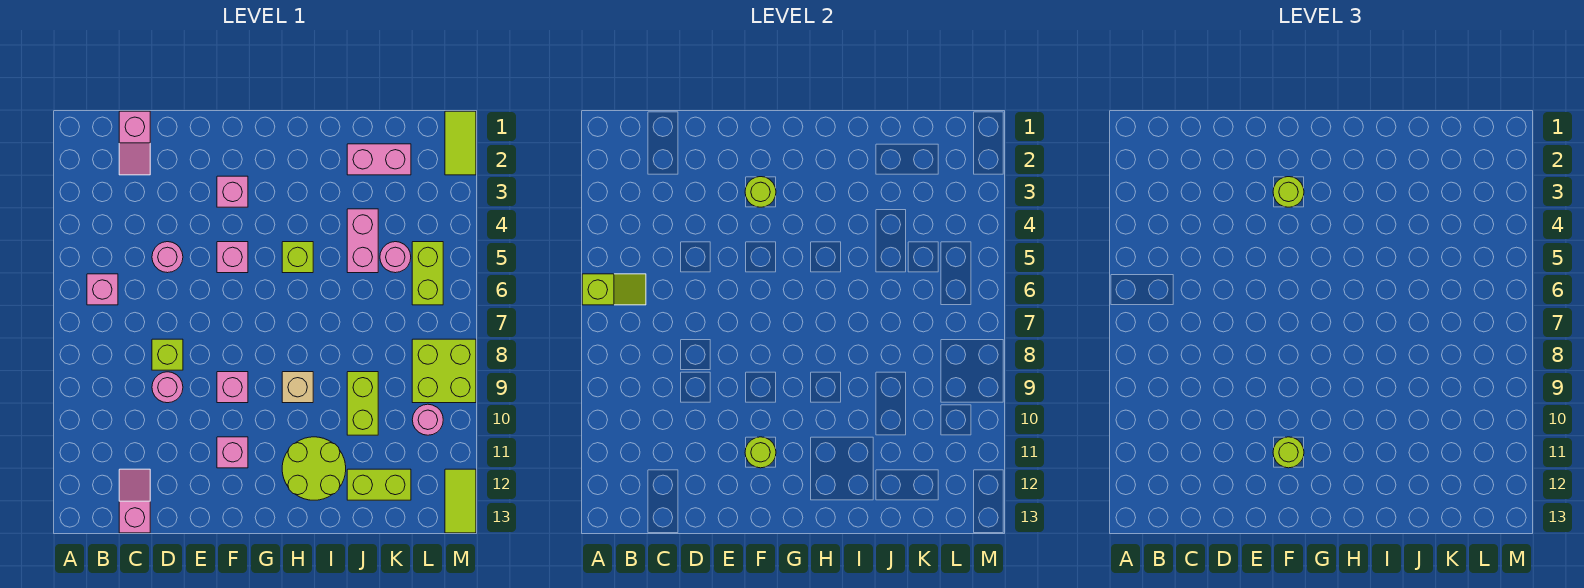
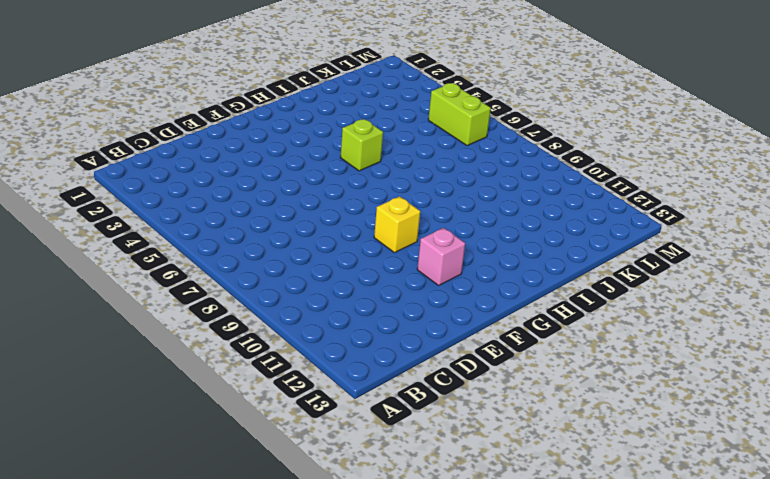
yellow 1x1 brick [374,196,420,253] -> pink 1x1 brick [217,372,248,403]
none -> pink 1x1 brick [87,274,118,305]
none -> pink 1x2 slope [119,111,150,175]
none -> pink 1x2 slope [119,469,150,533]

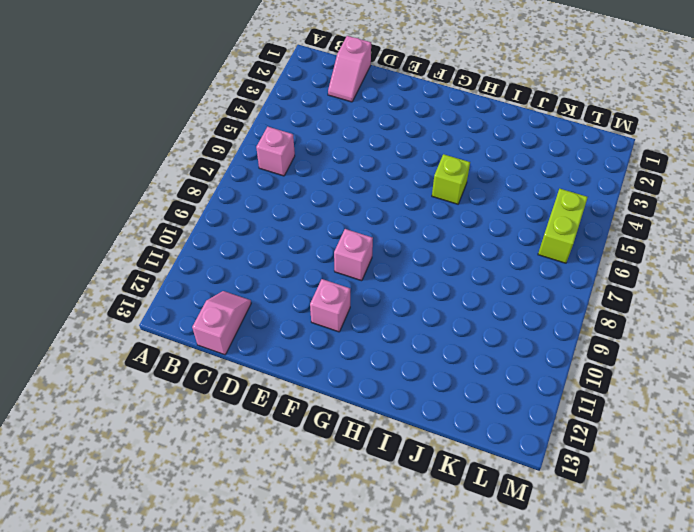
none -> pink 1x1 round brick [152,242,183,273]
none -> lime 1x1 brick [152,339,183,370]
none -> pink 1x1 round brick [152,372,183,403]

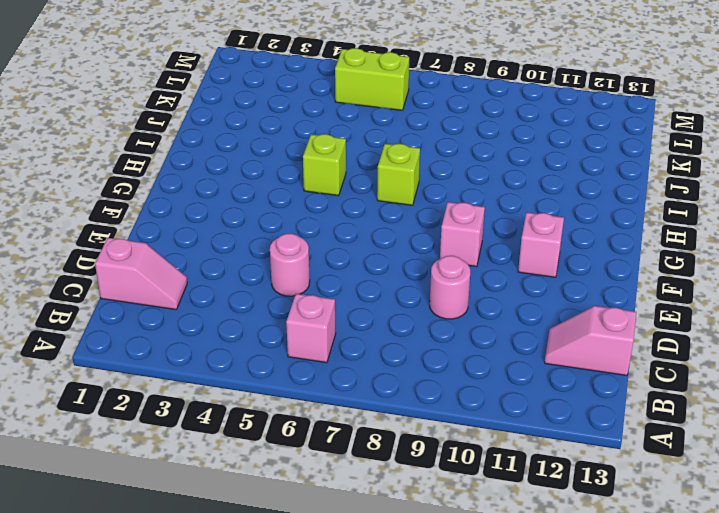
lime 1x1 brick [377,144,420,205] -> lime 1x1 brick moved to [152,339,183,370]
none -> pink 1x1 brick [217,176,248,207]
none -> pink 1x1 brick [217,242,248,273]
none -> tan 1x1 brick [282,372,313,403]

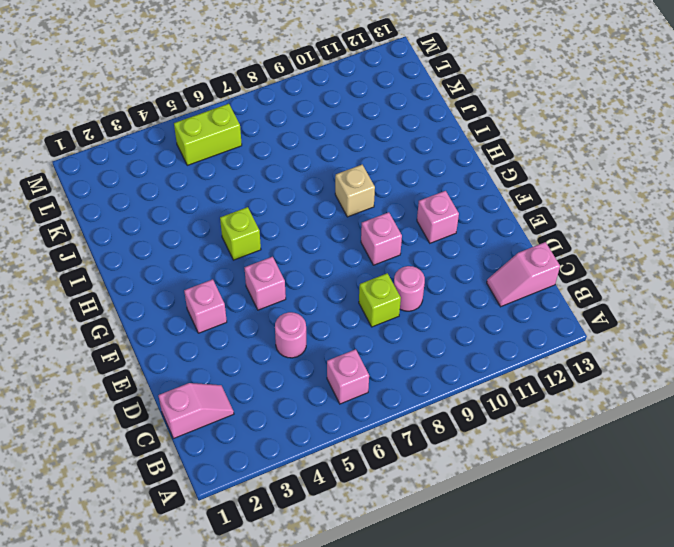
none -> lime 2x2 round brick [282,437,346,500]
none -> pink 1x2 brick [347,144,411,175]
none -> pink 1x2 brick [347,209,378,273]

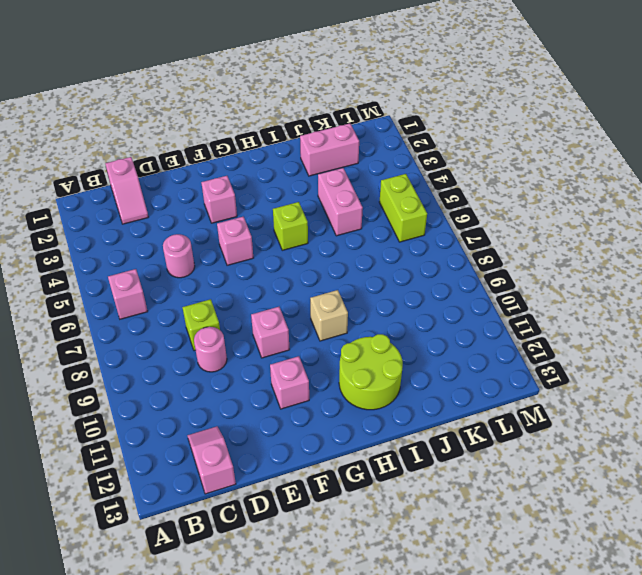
none -> lime 1x2 brick [347,372,378,435]
none -> lime 1x2 brick [347,469,411,500]
none -> pink 1x1 round brick [380,242,411,273]

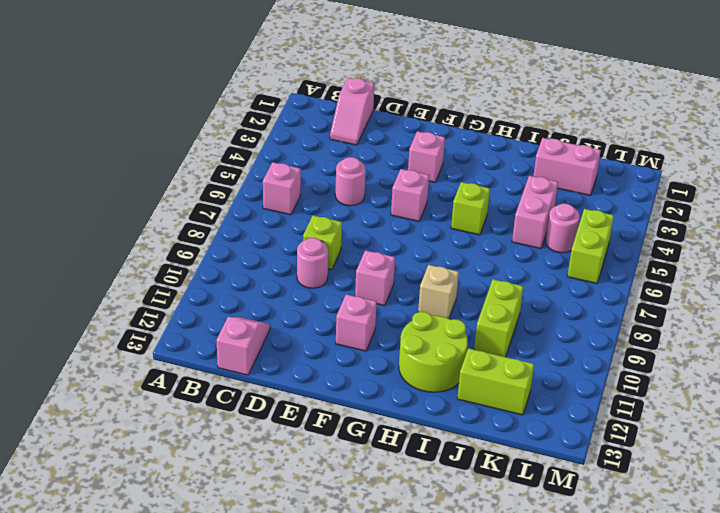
none -> lime 2x2 brick [412,339,476,403]
none -> pink 1x1 round brick [412,404,443,435]
none -> lime 1x2 tile [445,111,476,175]

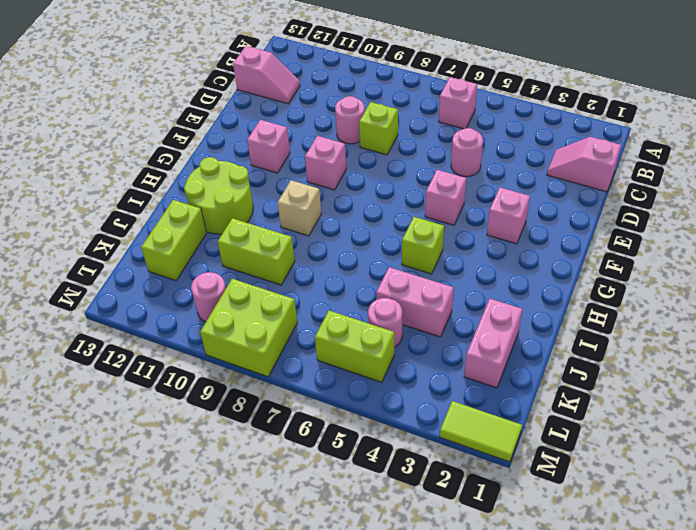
none -> lime 1x2 tile [445,469,476,533]
none -> lime 1x2 slope [582,274,646,305]
none -> lime 1x1 round brick [745,177,776,207]

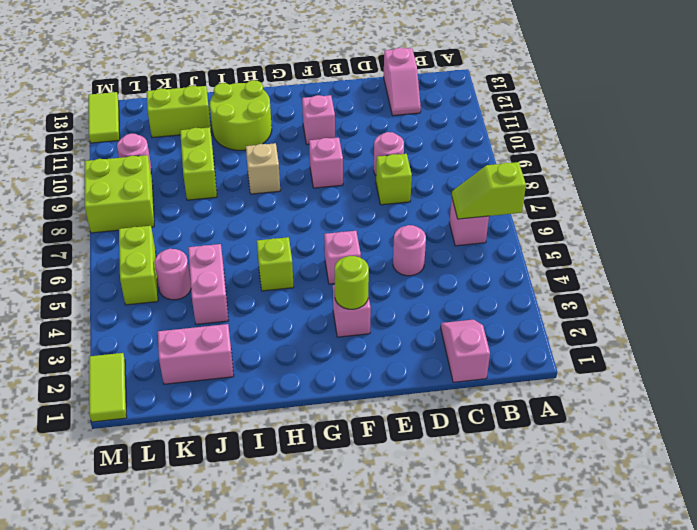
none -> lime 1x1 round brick [745,437,776,468]
none -> lime 1x1 round brick [1273,177,1304,207]
none -> lime 1x1 round brick [1273,437,1304,468]

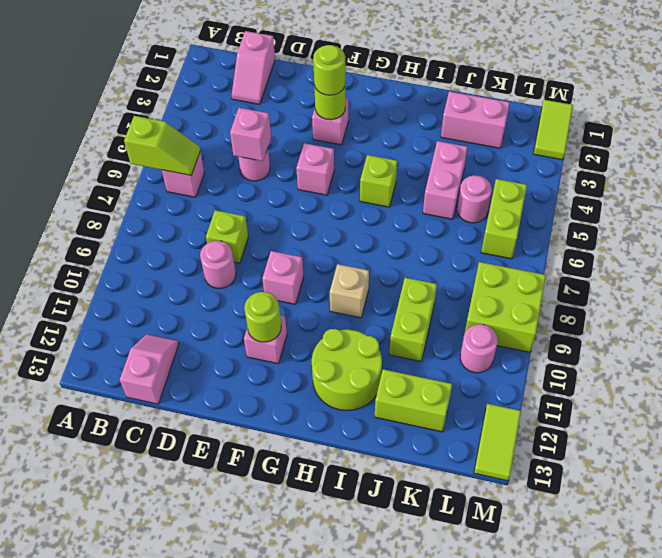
pink 1x1 brick [230,108,271,161] -> none
none -> lime 1x1 round brick [1273,437,1304,468]

